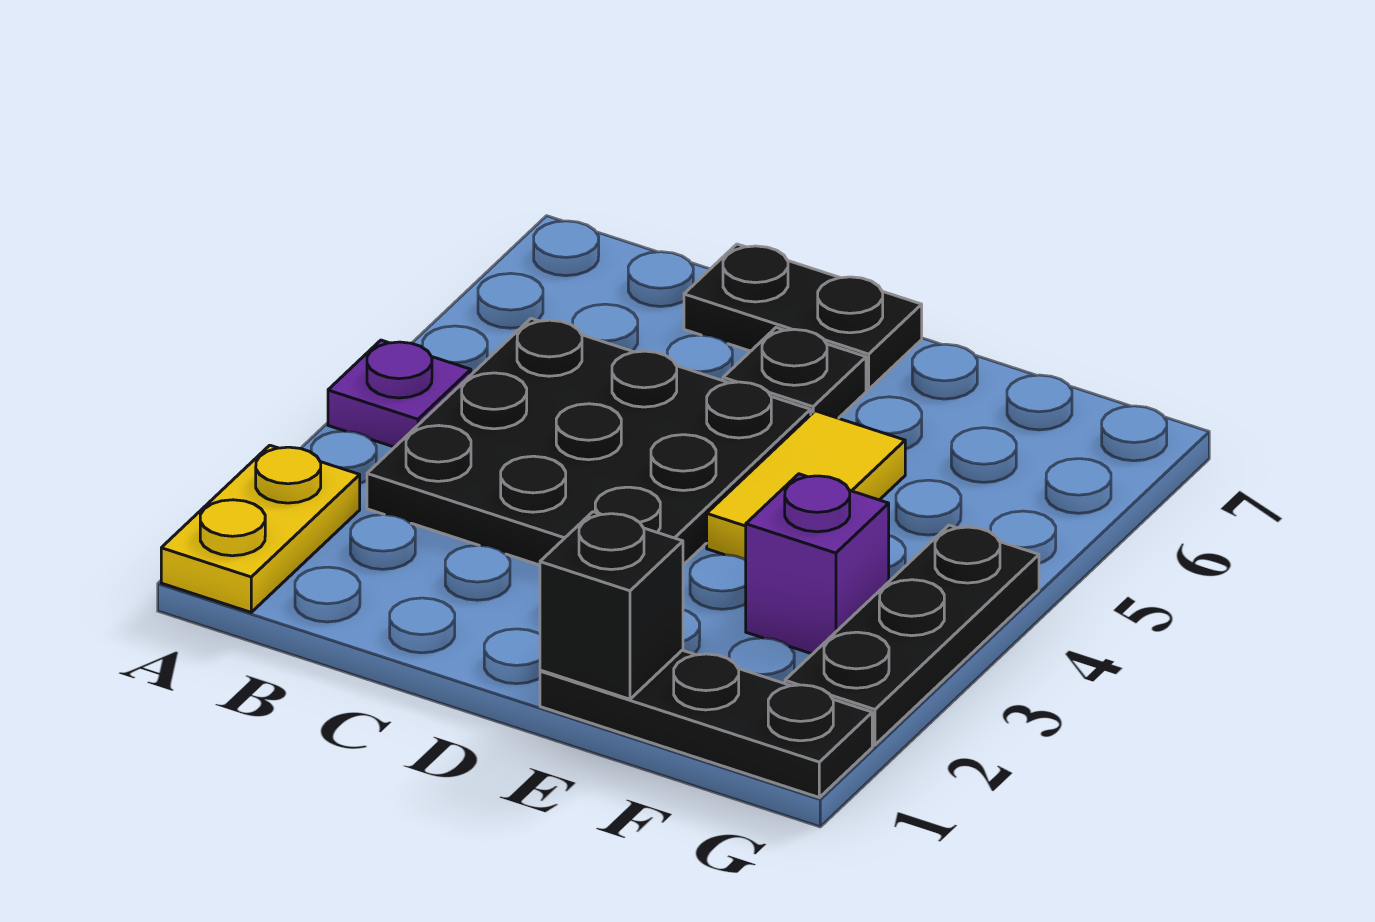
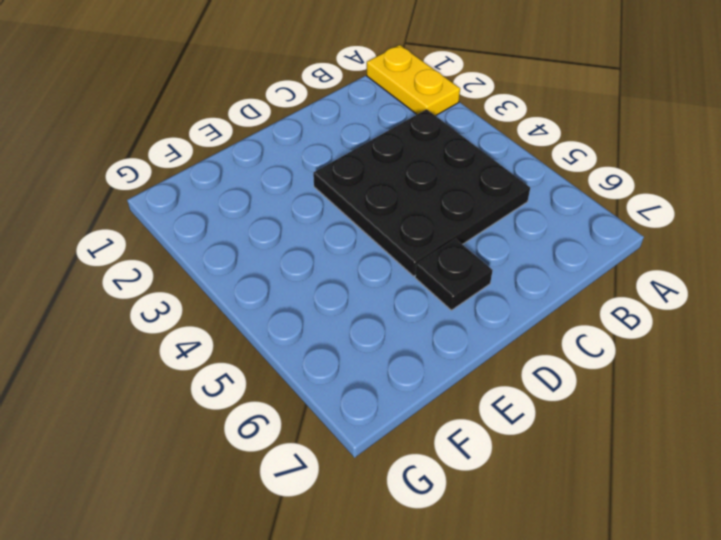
none -> purple 1x1 plate [328,340,471,447]
none -> black 1x2 plate [684,244,922,389]

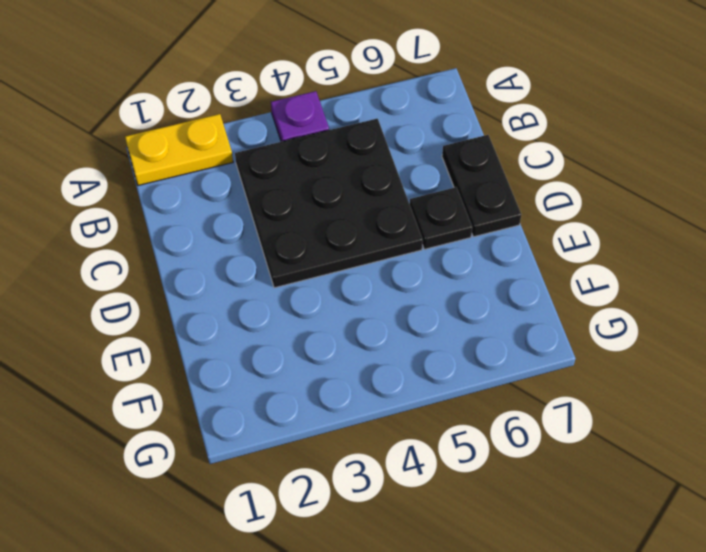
none -> black 1x3 plate [540,650,872,797]
none -> yellow 1x2 tile [707,411,905,560]

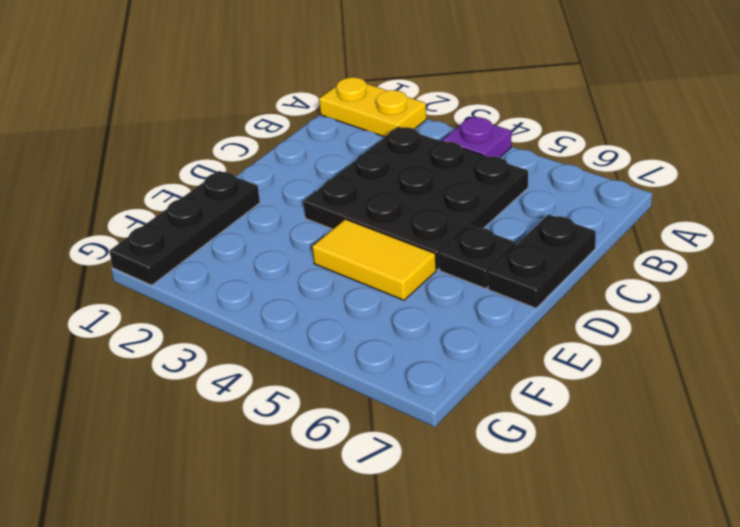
none -> purple 1x1 brick [746,474,889,654]
none -> black 1x3 plate [785,525,1039,745]

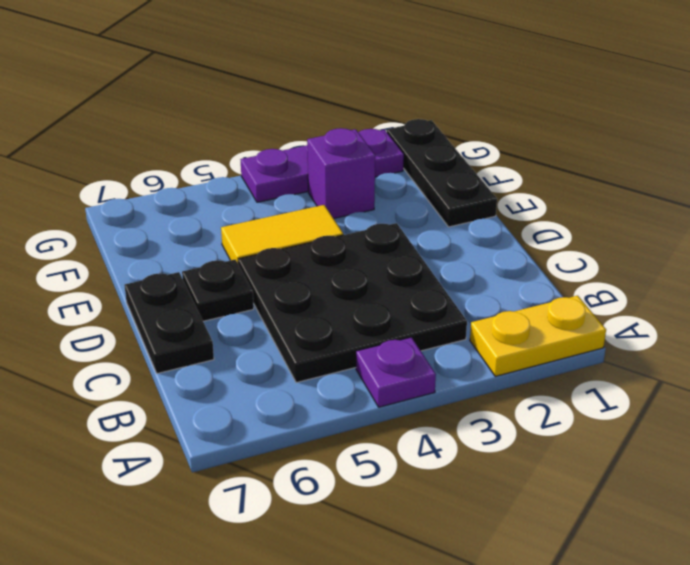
purple 1x3 plate [241,129,404,202] -> black 1x3 plate [785,525,1039,745]
none -> black 1x1 brick [540,512,683,699]

